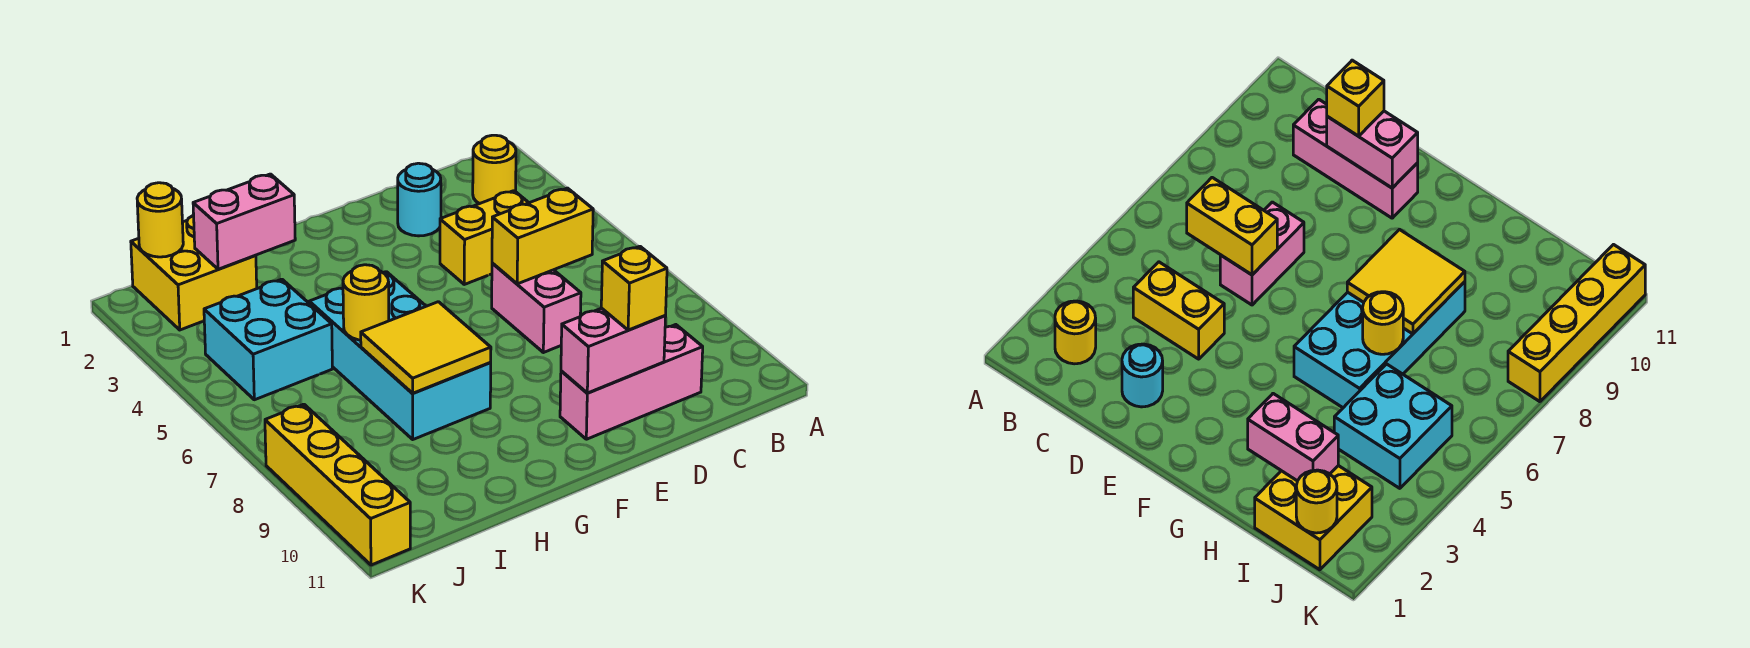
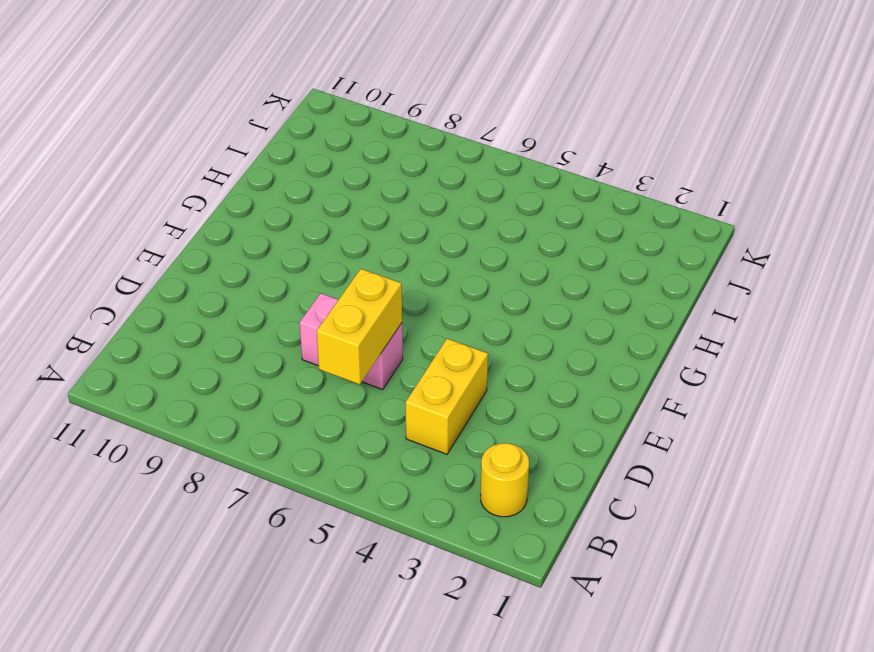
none -> pink 1x3 brick [560,325,703,439]
none -> cyan 1x1 round brick [398,163,441,236]
none -> cyan 2x4 brick [309,272,491,439]

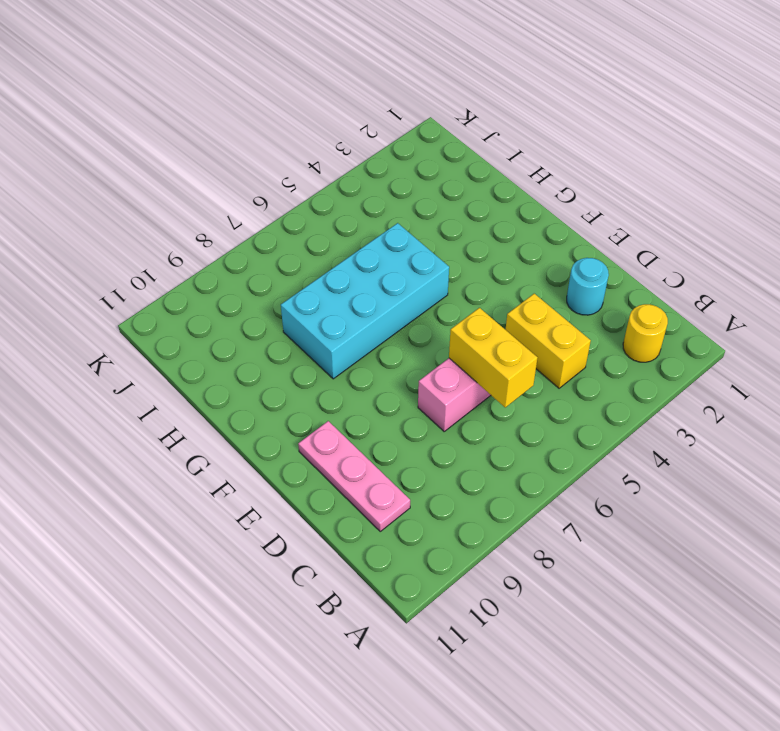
pink 1x3 plate [298,421,410,531] -> pink 1x3 brick [560,325,703,439]
none -> yellow 2x2 brick [131,215,257,330]
none -> cyan 2x2 brick [204,279,332,400]
none -> yellow 1x4 brick [265,404,410,565]

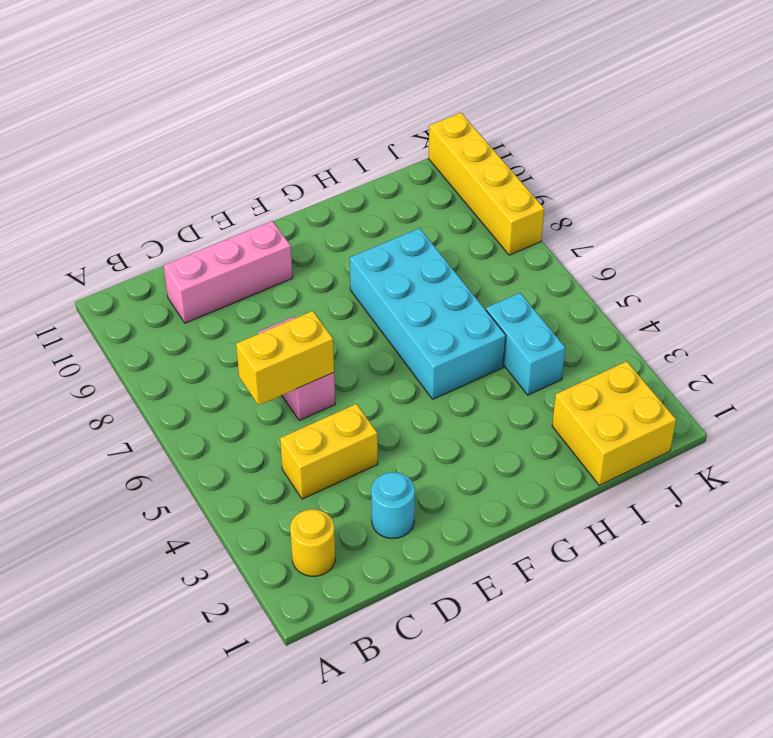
cyan 1x2 brick [486,293,565,395] -> cyan 2x2 brick [204,279,332,400]
none -> pink 1x2 brick [561,308,666,393]
none -> yellow 2x2 tile [361,302,491,393]
none -> pink 1x2 brick [193,174,295,269]

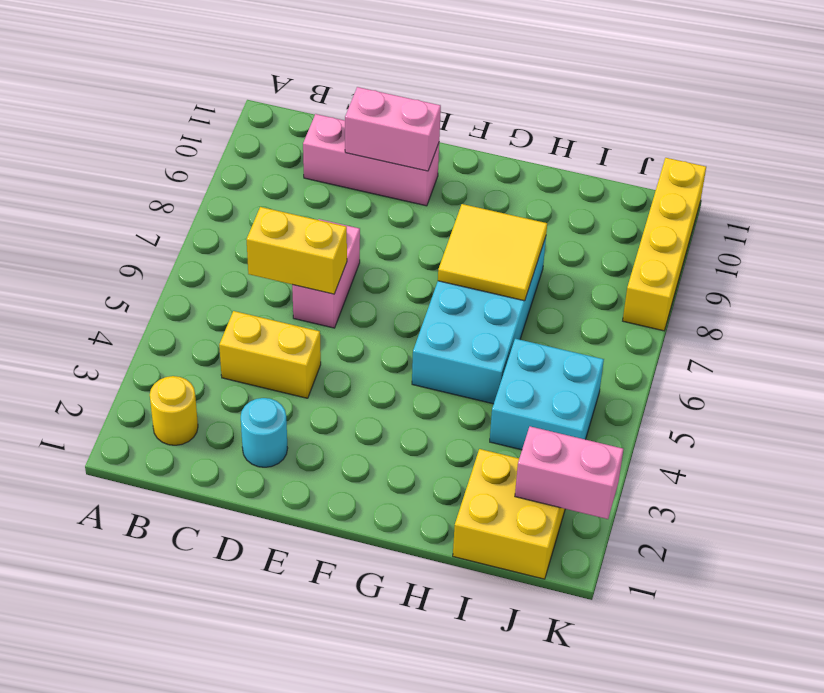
pink 1x2 brick [515,426,623,519] -> pink 1x2 brick moved to [193,174,295,269]
none -> yellow 1x1 round brick [343,265,389,340]
none -> yellow 1x1 round brick [137,183,183,257]
none -> yellow 1x1 brick [601,246,667,330]

